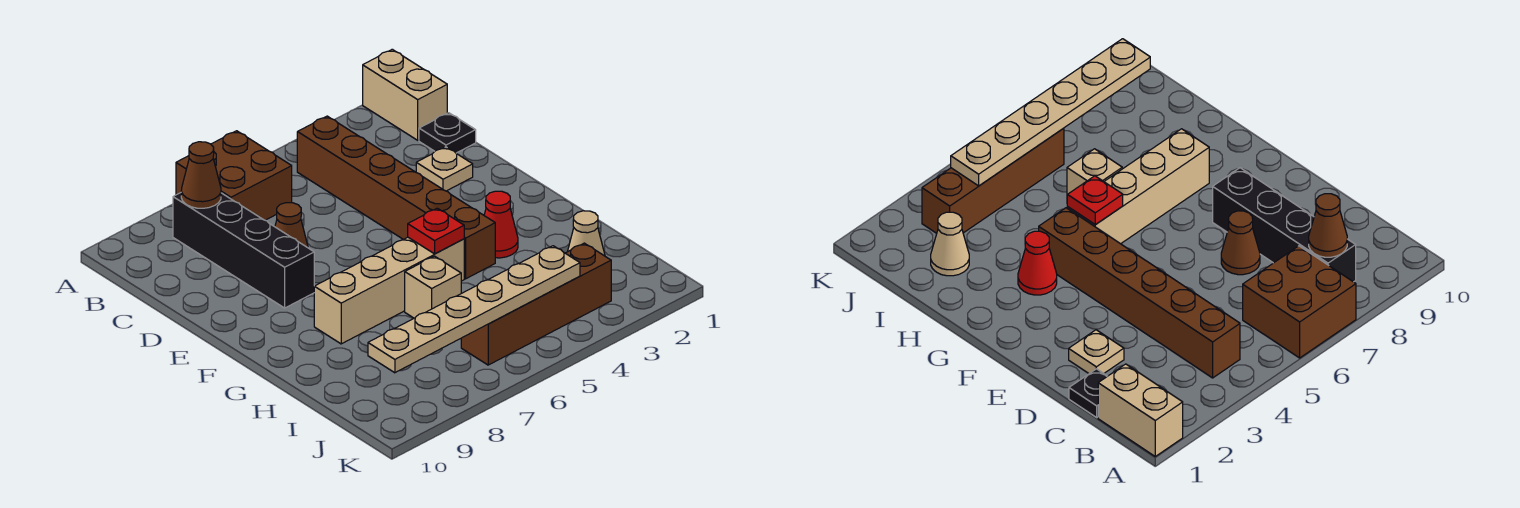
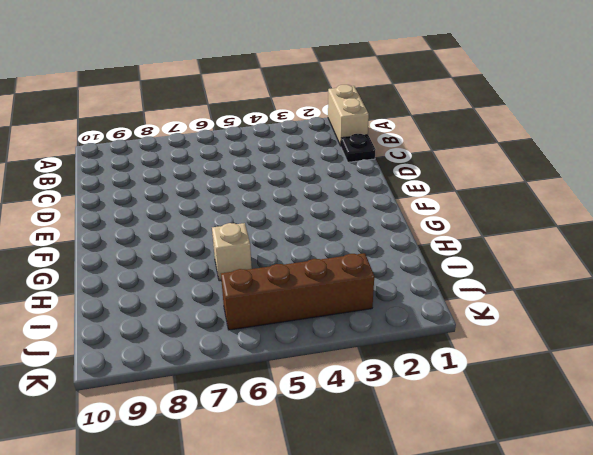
none -> brown 2x2 brick [176,131,292,220]
none -> brown 1x6 brick [297,116,495,279]
none -> black 1x4 brick [173,193,314,308]

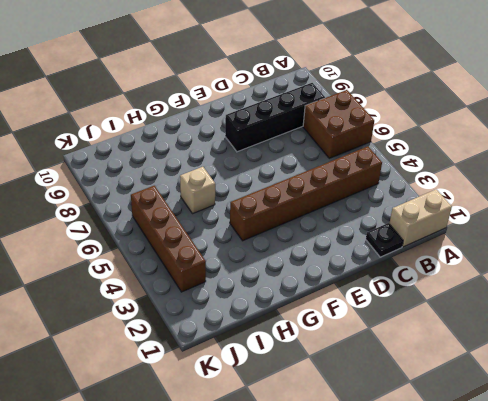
none -> tan 1x1 plate [416,147,473,191]
none -> brown 1x1 cone [275,203,308,248]
none -> red 1x1 cone [484,191,518,258]

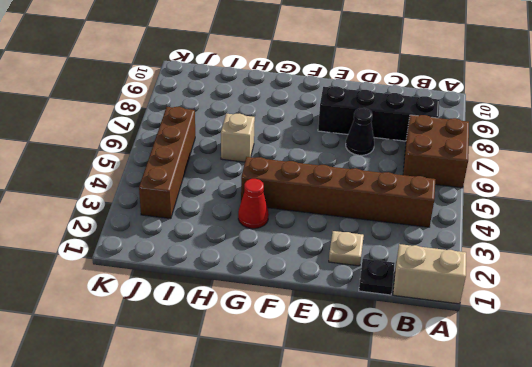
black 1x1 cone [346,108,374,155] -> brown 1x1 cone [275,203,308,248]
none -> tan 1x4 brick [314,237,464,344]
none -> tan 1x1 cone [568,211,605,256]
none -> brown 1x1 cone [181,142,221,208]

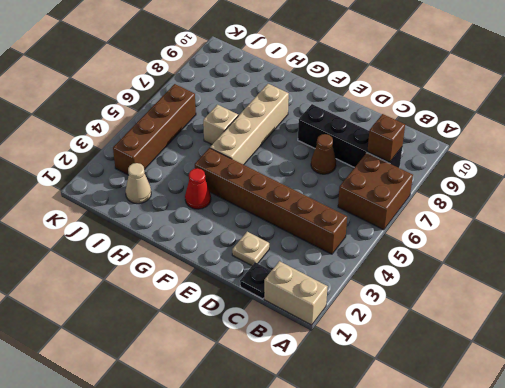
brown 1x1 brick [367,114,405,162] -> brown 1x1 cone [181,142,221,208]
none -> red 1x1 plate [408,208,464,254]
none -> tan 1x6 plate [368,246,580,373]

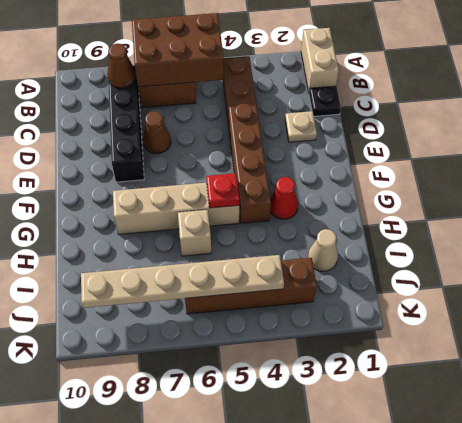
brown 2x3 brick [132,13,224,87] -> none

